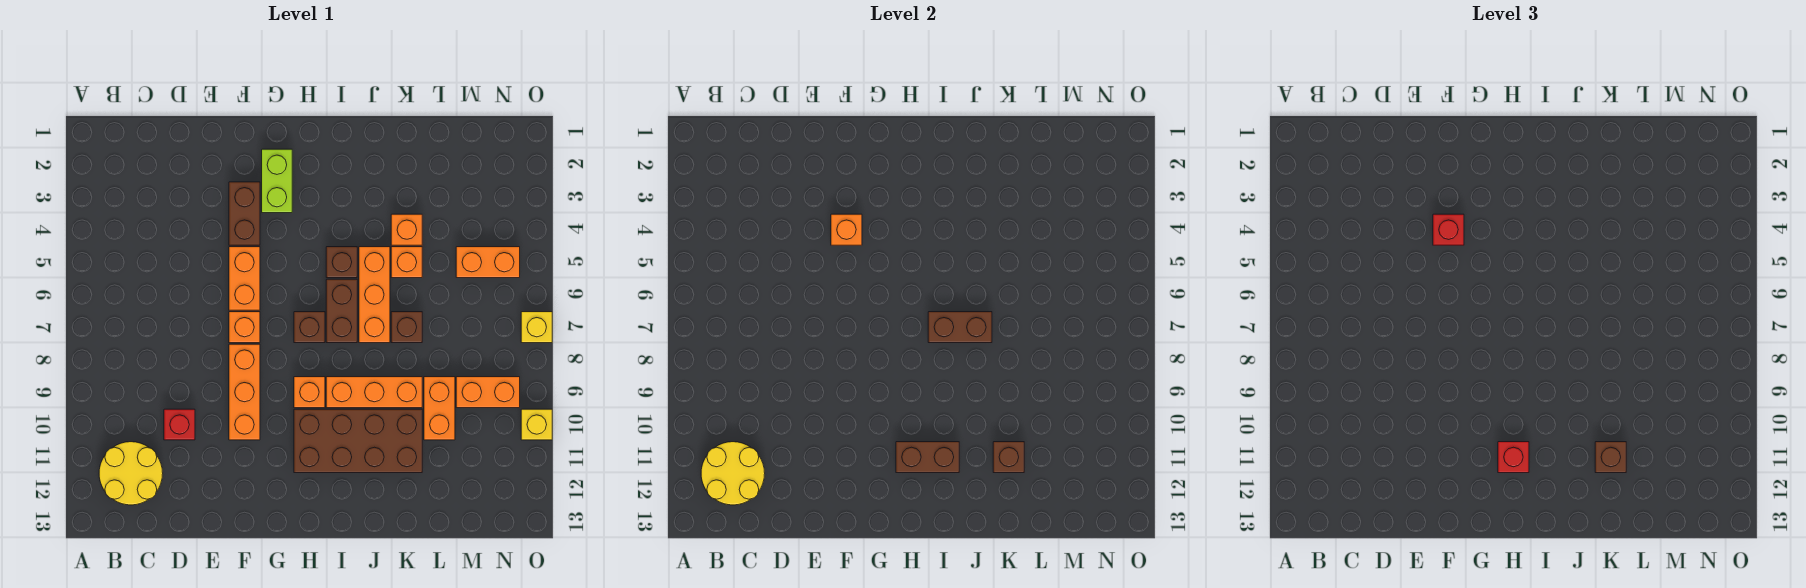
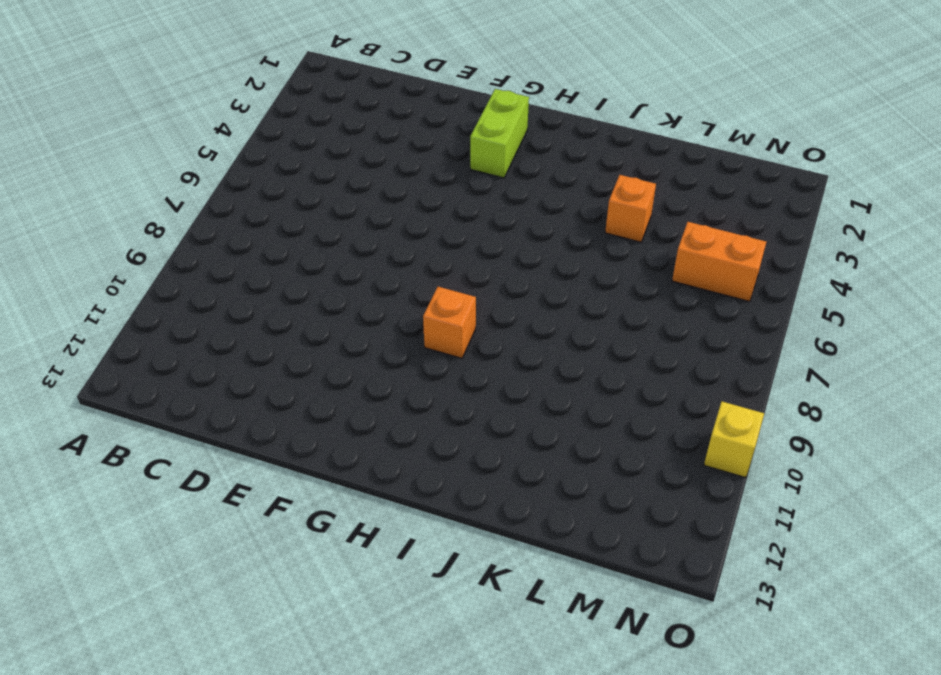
none -> yellow 2x2 round brick [99,442,163,505]
none -> red 1x1 brick [164,409,195,440]
none -> brown 1x2 brick [229,182,260,245]
none -> orange 1x2 brick [229,247,260,310]

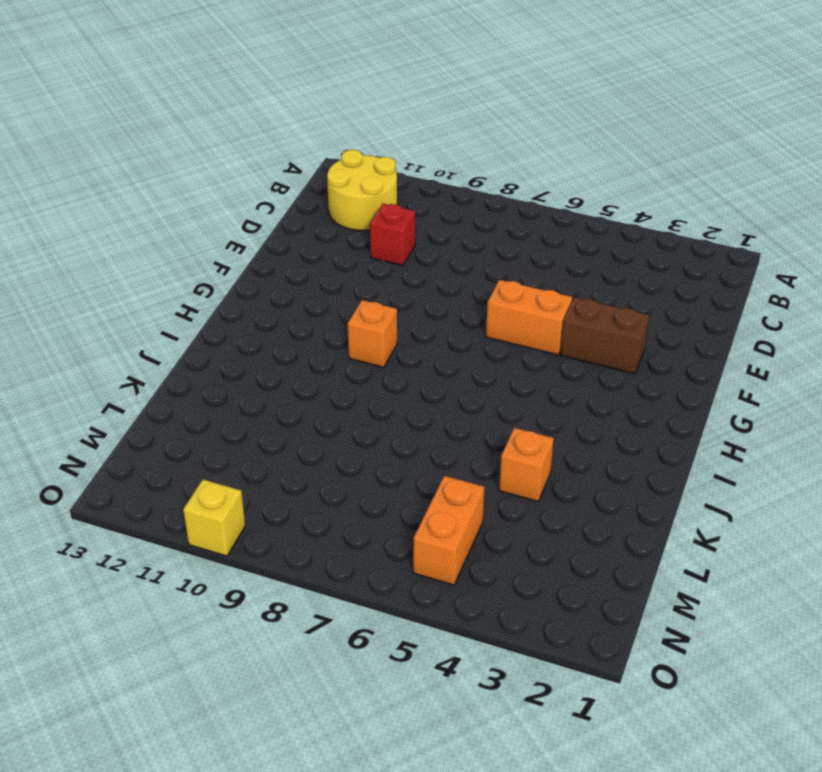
none -> orange 1x1 brick [229,312,260,343]
none -> orange 1x3 brick [229,344,260,440]
none -> lime 1x2 brick [262,149,292,213]
none -> brown 1x1 brick [294,312,325,343]

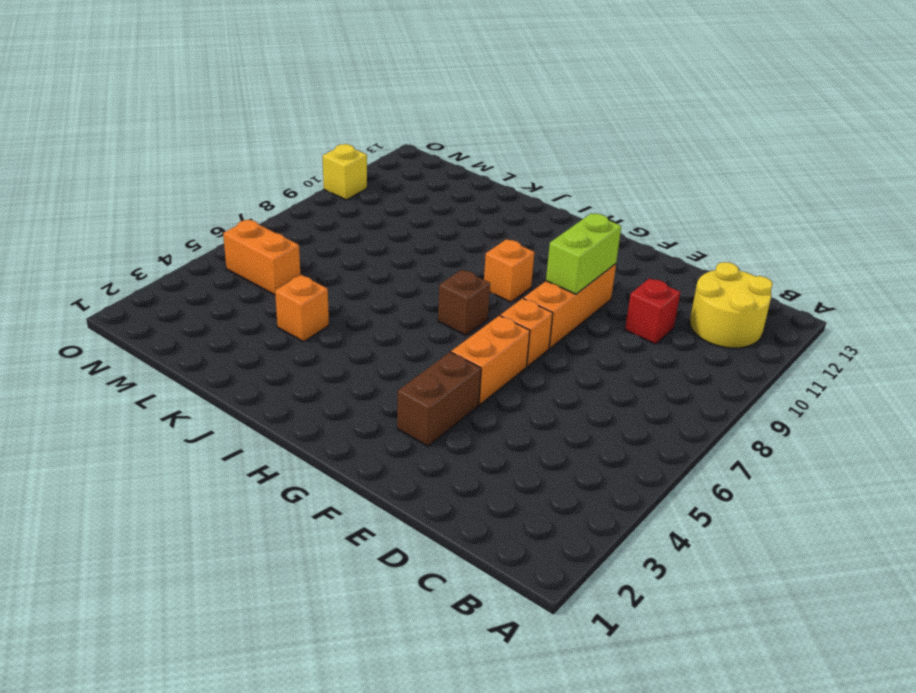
lime 1x2 brick [546,213,621,294] -> lime 1x2 brick moved to [262,149,292,213]
none -> brown 2x4 brick [294,409,422,473]
none -> brown 1x1 brick [326,247,357,278]
none -> brown 1x2 brick [326,279,357,343]
none -> orange 1x3 brick [326,377,422,408]

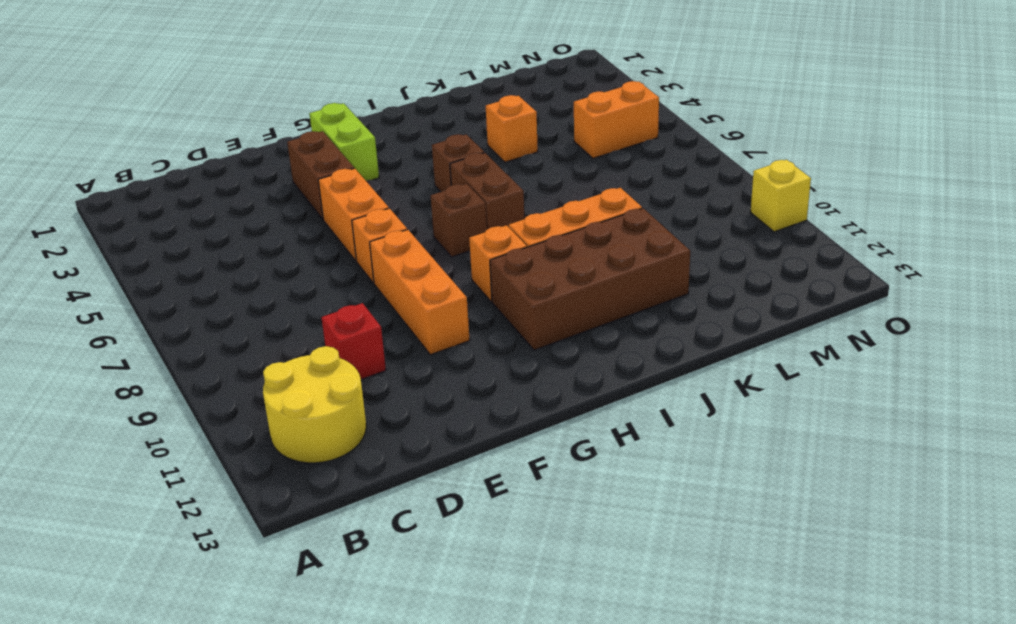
none -> orange 1x3 brick [359,247,390,343]
none -> orange 1x1 brick [391,247,422,278]
none -> brown 1x1 brick [391,312,422,343]
none -> orange 1x2 brick [424,377,455,440]

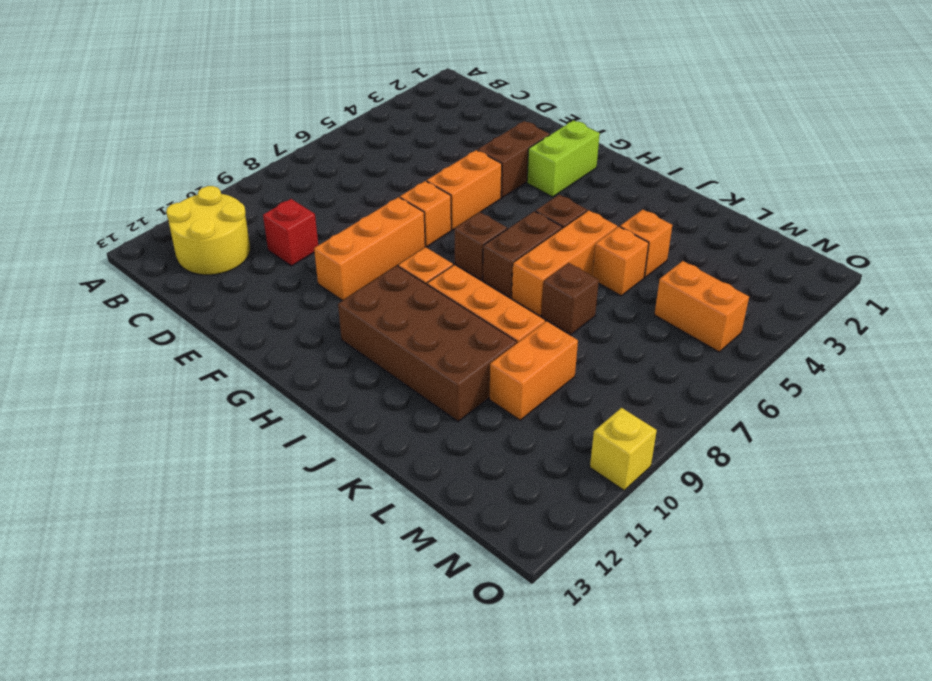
none -> orange 1x2 brick [456,377,520,408]
none -> yellow 1x1 brick [521,312,552,343]
none -> yellow 2x2 round brick [701,442,765,505]
none -> orange 1x1 brick [831,214,862,245]

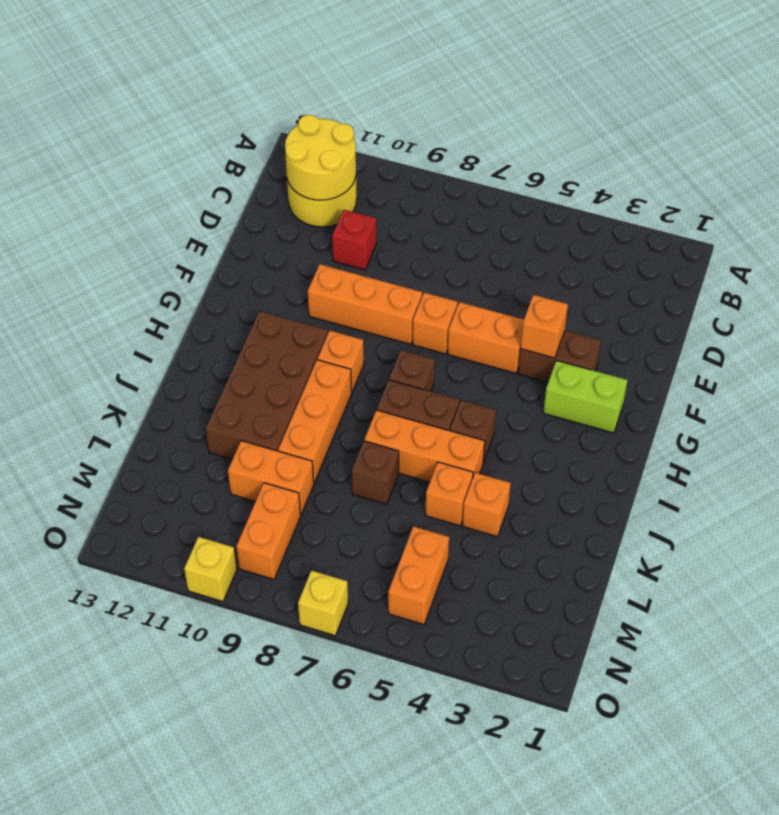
none -> brown 1x2 brick [896,442,959,473]
none -> brown 1x2 brick [928,312,992,343]
none -> brown 1x1 brick [993,442,1024,473]
none -> red 1x1 brick [1433,214,1464,245]

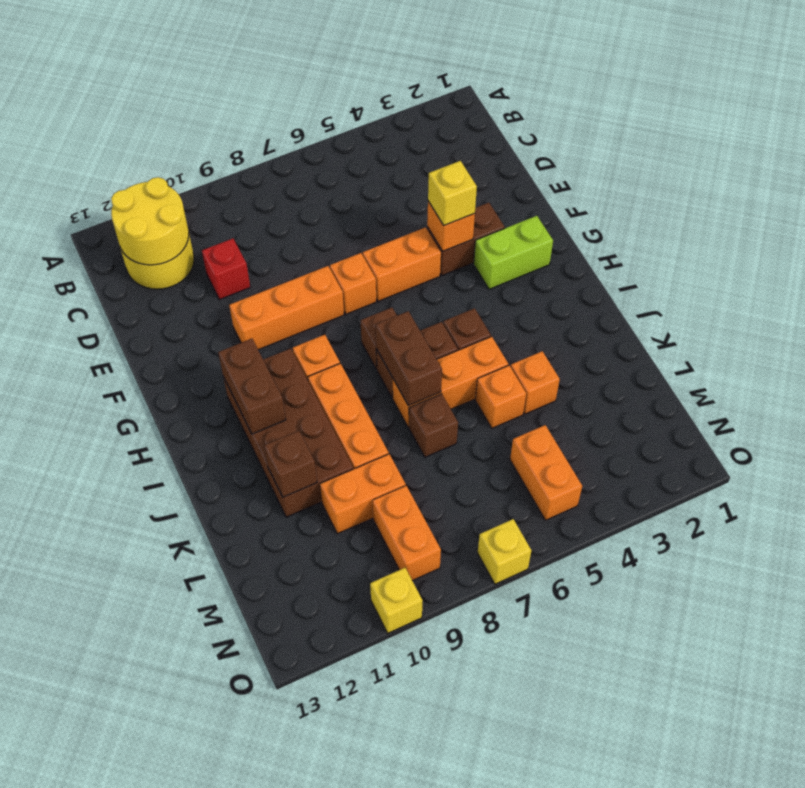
yellow 1x1 brick [428,161,477,225] -> red 1x1 brick [1433,214,1464,245]
none -> red 1x1 brick [1498,442,1529,473]
none -> brown 1x1 brick [1595,442,1626,473]

